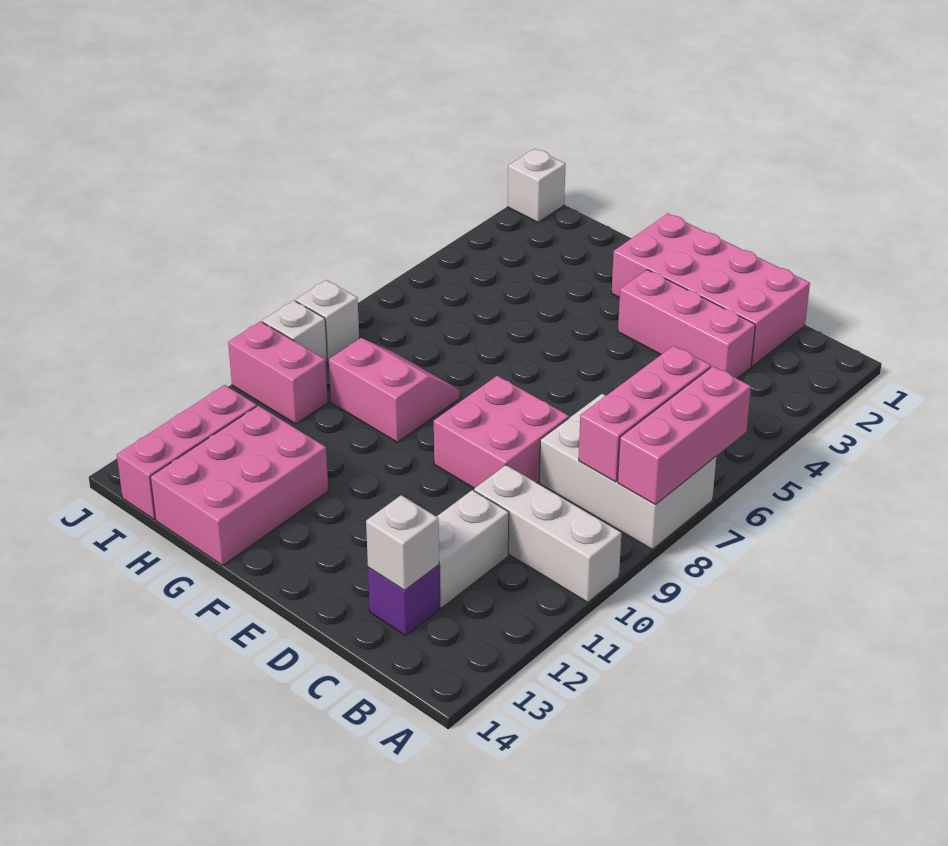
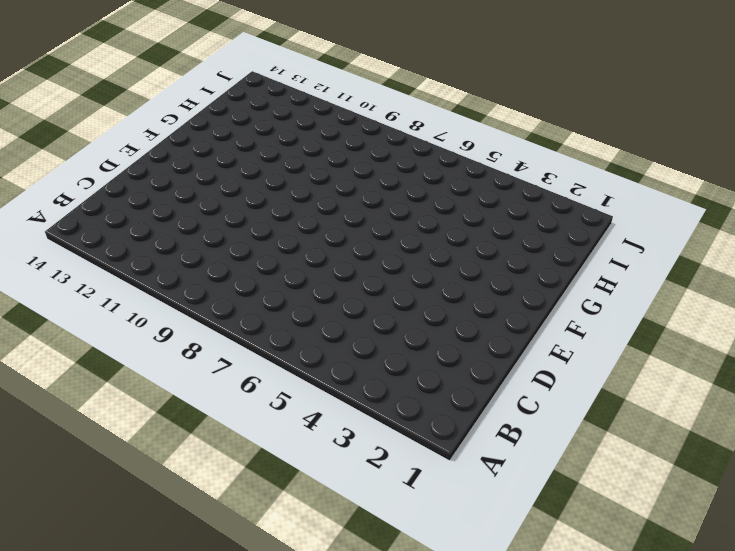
none -> white 2x3 brick [539,394,716,549]
none -> white 1x3 brick [474,465,621,602]
none -> pink 2x4 brick [612,214,810,366]

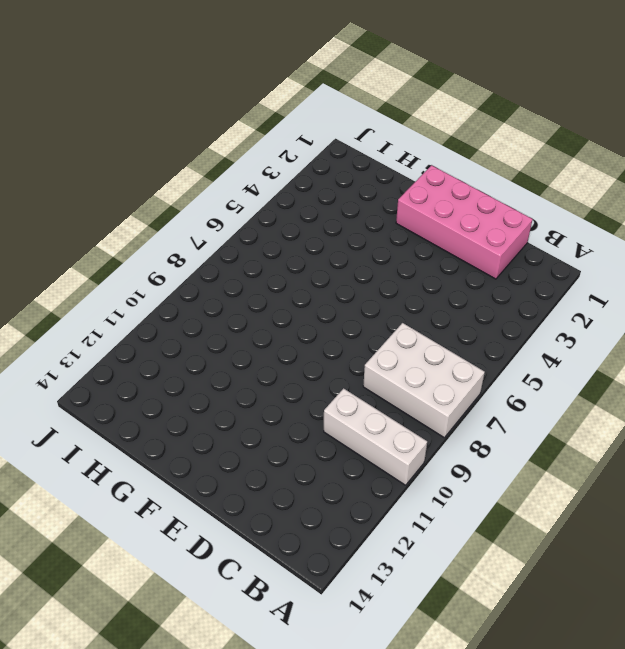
none -> pink 1x3 brick [618,270,755,378]
none -> white 1x2 brick [437,490,509,608]
none -> purple 1x1 brick [368,565,440,636]

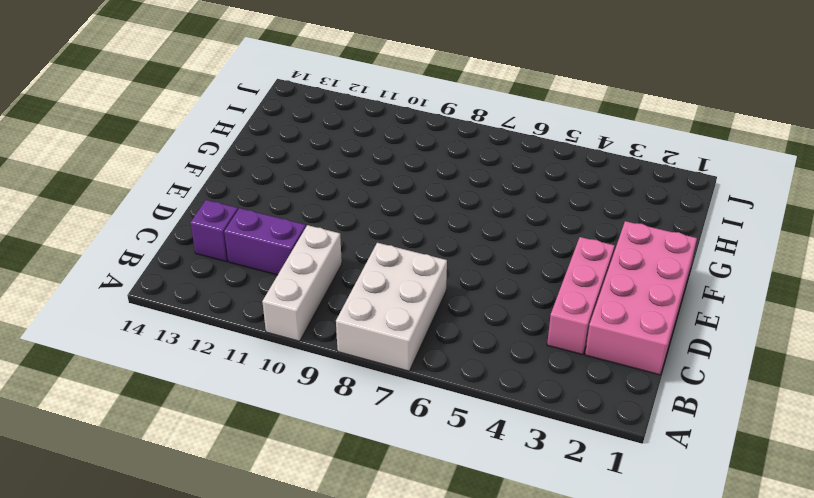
purple 1x2 brick [224,208,306,275] -> white 1x2 brick [437,490,509,608]
none -> pink 2x2 brick [434,376,569,488]
none -> pink 2x2 slope [329,338,460,442]
none -> pink 2x3 brick [150,406,328,565]

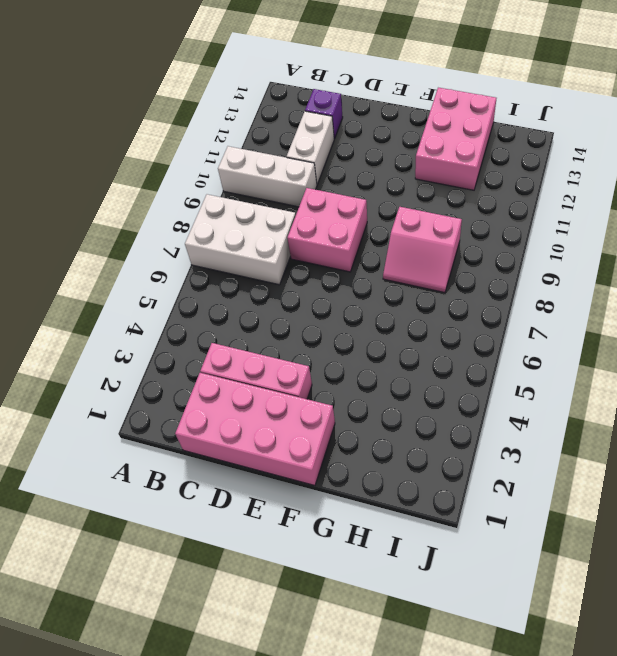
none -> pink 1x2 brick [228,321,328,424]
none -> pink 1x3 brick [117,385,257,519]
none -> white 1x1 brick [508,149,566,222]

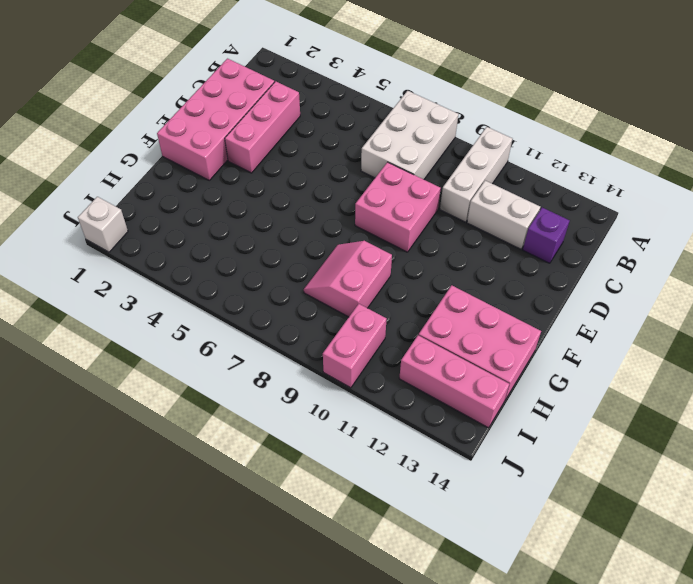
none -> white 1x1 brick [295,280,359,360]
none -> white 1x1 brick [262,301,327,362]
none -> pink 1x3 brick [618,366,751,505]

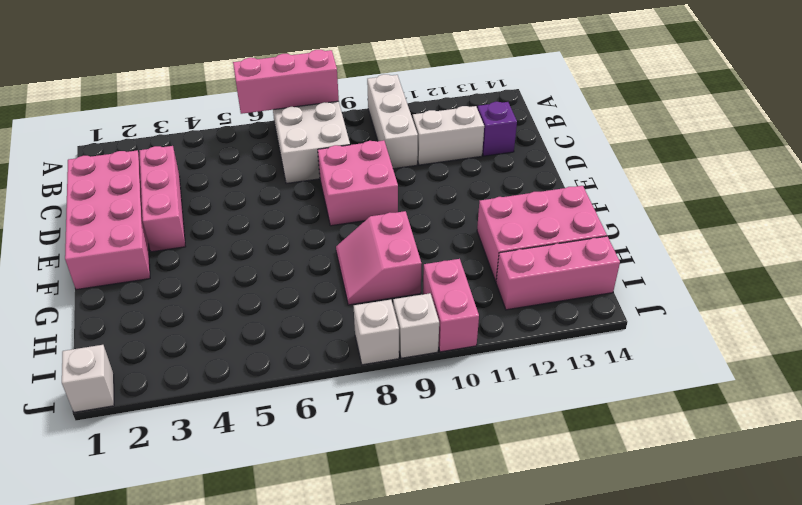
none -> pink 1x3 brick [579,346,711,482]
none -> white 1x1 brick [366,495,439,590]

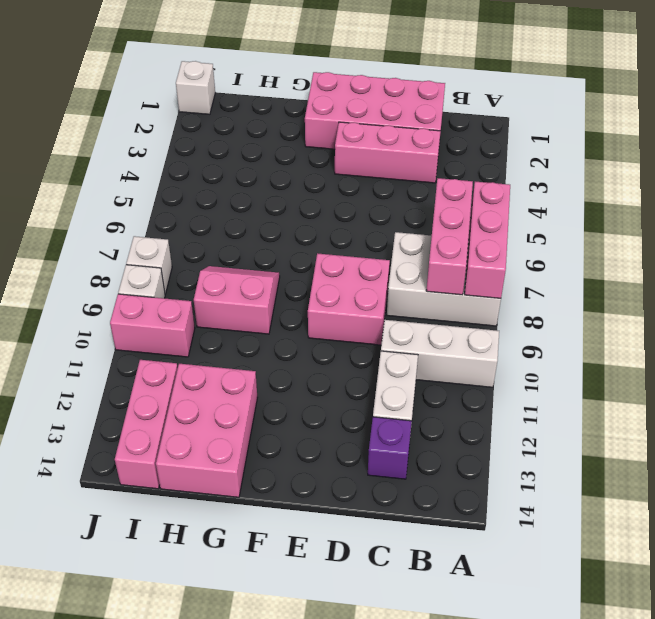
none -> white 1x1 brick [366,495,439,590]

